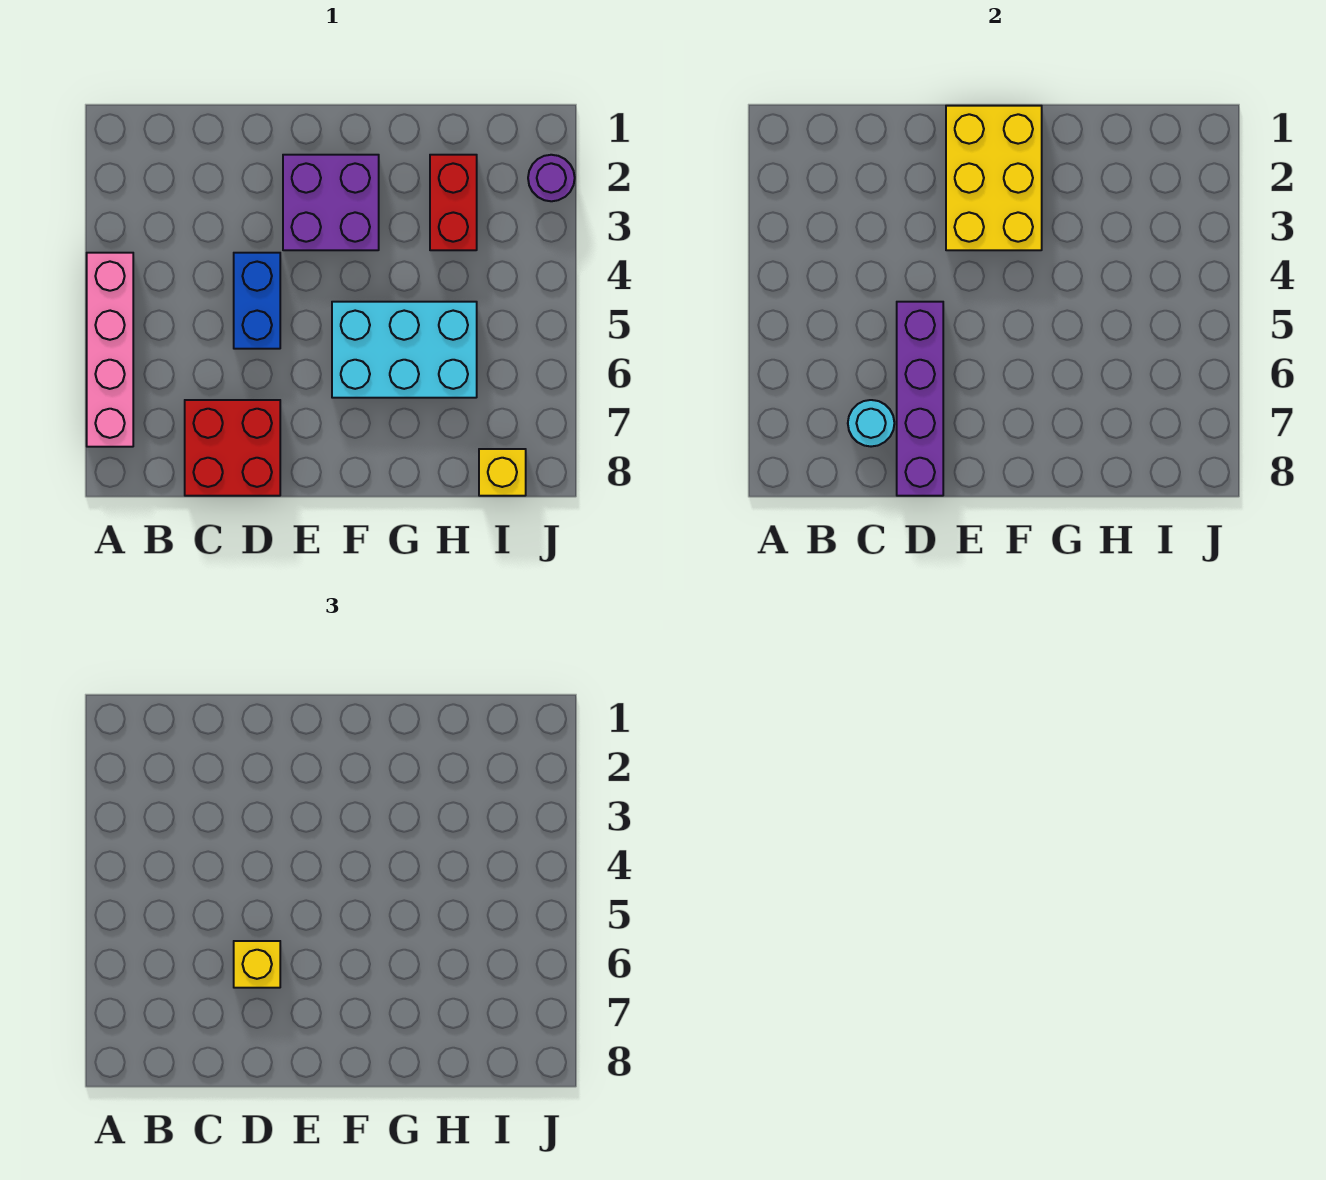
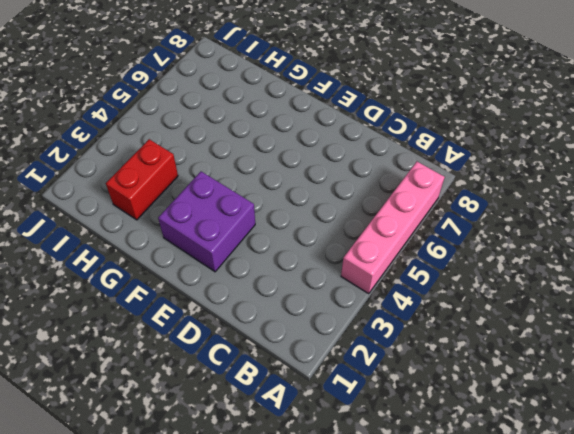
none -> red 2x2 brick [185,400,280,496]
none -> blue 1x2 brick [234,253,280,349]
none -> cyan 2x3 brick [332,302,477,398]

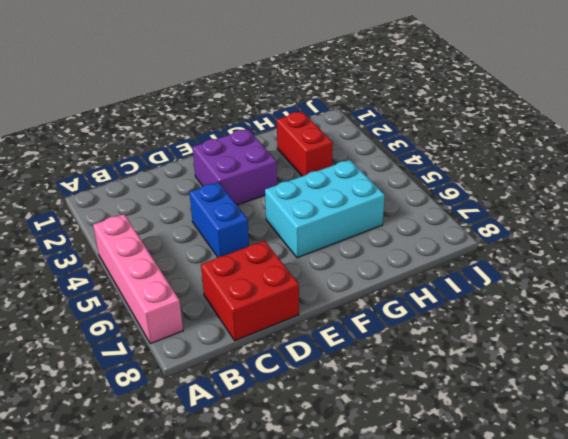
none -> yellow 1x1 brick [479,449,526,496]
none -> purple 1x1 round brick [528,155,575,201]
none -> cyan 1x1 round brick [848,400,894,447]

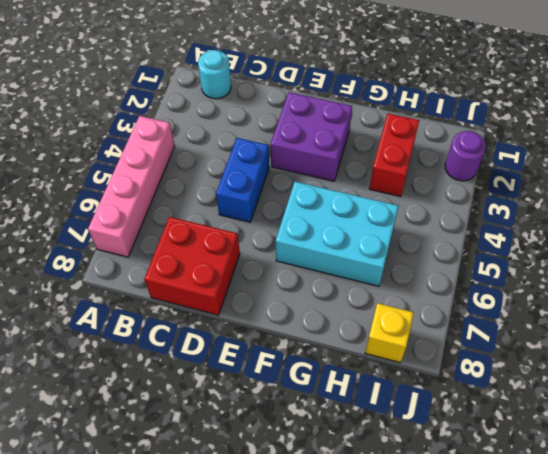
cyan 1x1 round brick [198,50,231,99] -> cyan 1x1 round brick moved to [848,400,894,447]
none -> purple 1x4 brick [897,302,943,496]
none -> yellow 2x3 brick [946,106,1042,250]
none -> yellow 1x1 brick [234,941,280,988]

